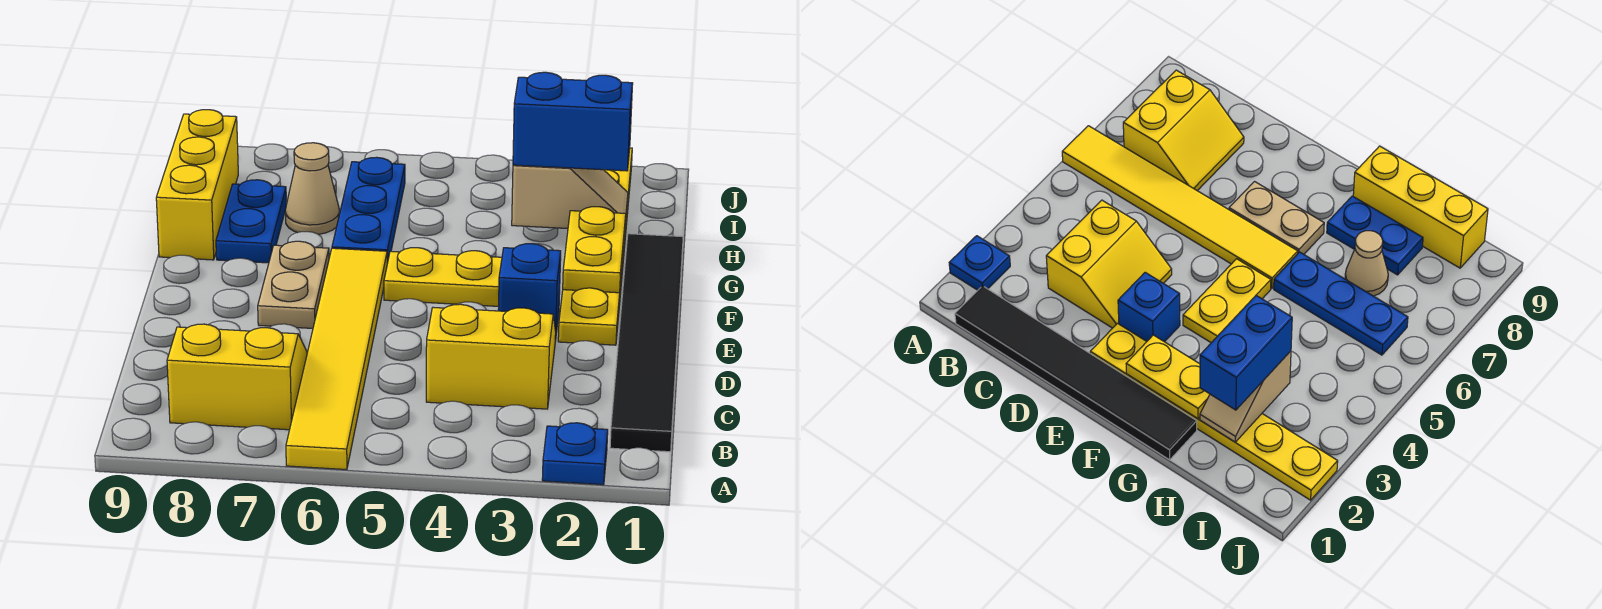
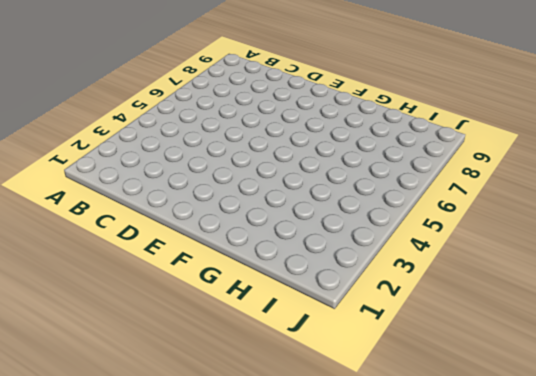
none -> blue 1x1 plate [542,423,608,485]
none -> yellow 1x6 tile [286,248,387,470]
none -> black 1x6 tile [610,234,683,452]

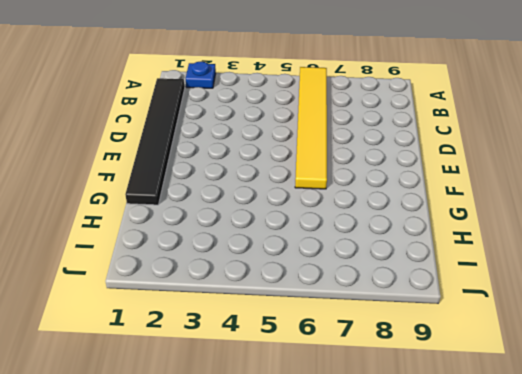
none -> yellow 2x2 slope [167,324,307,430]
none -> yellow 2x2 slope [426,304,556,409]
none -> yellow 1x6 plate [558,148,632,345]

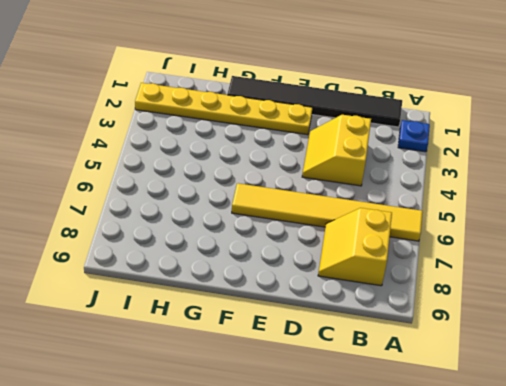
none -> blue 1x1 brick [498,244,561,341]
none -> tan 1x2 plate [258,241,329,328]
none -> yellow 1x2 plate [384,248,502,306]

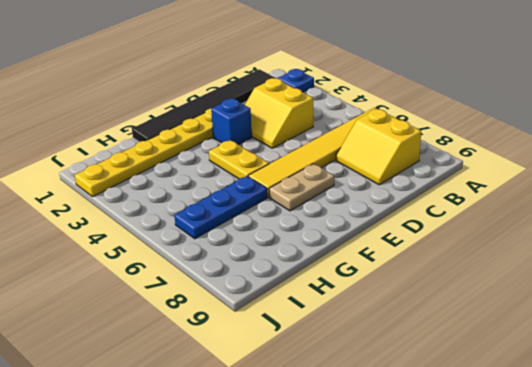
none -> blue 1x2 plate [216,180,286,263]
none -> yellow 1x3 brick [156,110,238,260]
none -> tan 1x1 cone [285,143,339,234]

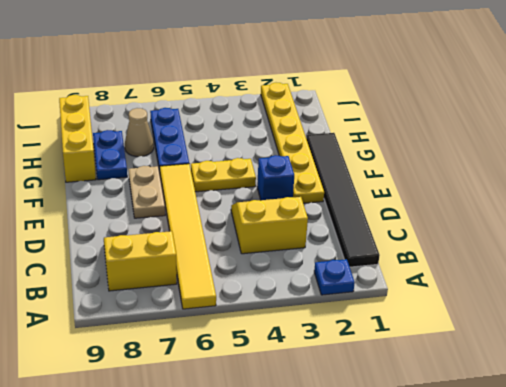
none -> yellow 1x2 plate [563,207,626,293]
none -> tan 1x2 slope [512,165,628,229]
none -> blue 1x2 brick [513,72,633,171]

